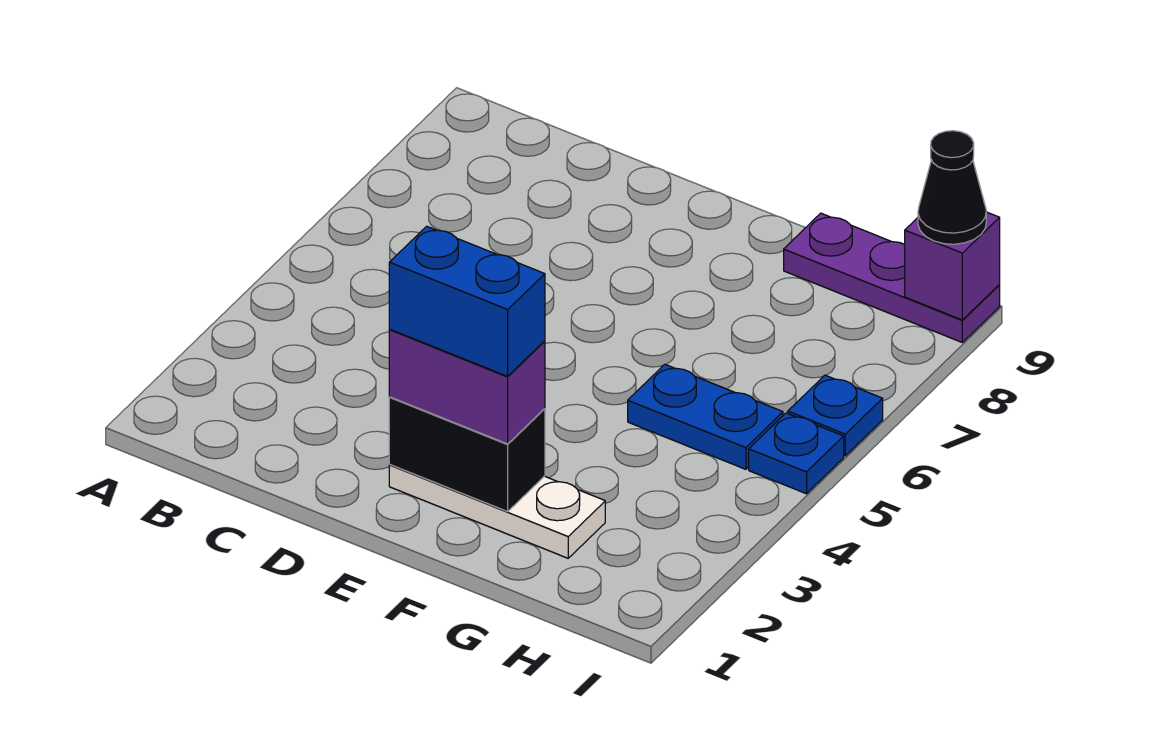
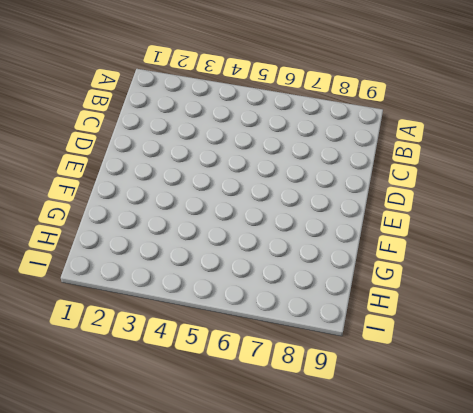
none -> white 1x3 plate [389,465,605,558]
none -> blue 1x2 plate [628,364,783,469]

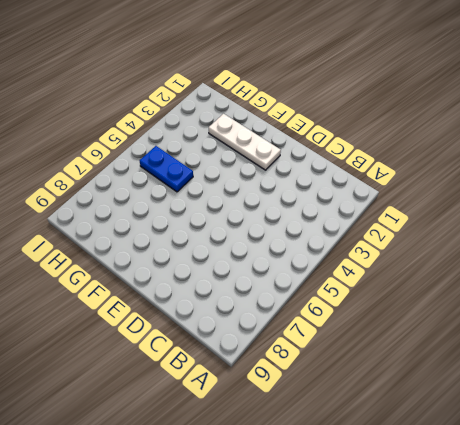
none -> purple 1x3 plate [784,213,1000,342]
none -> blue 1x1 plate [749,413,844,494]

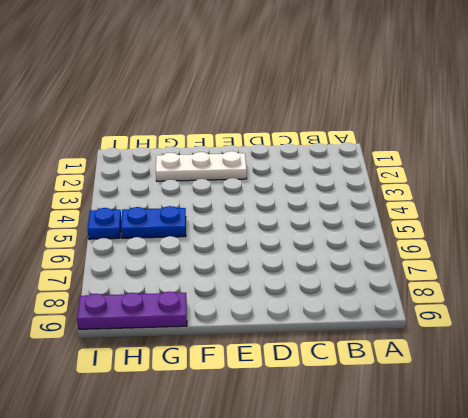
none -> blue 1x1 plate [788,375,883,456]
none -> black 1x2 brick [389,397,545,512]

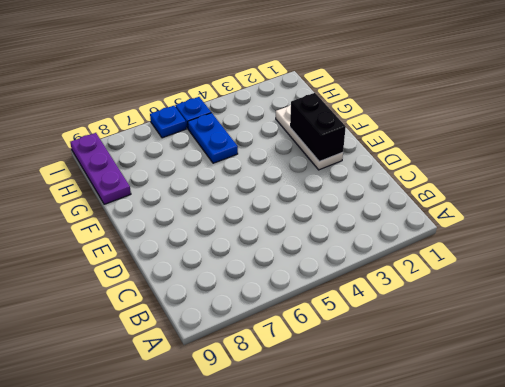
none -> purple 1x1 brick [905,212,1000,320]
none -> purple 1x2 brick [389,330,545,444]

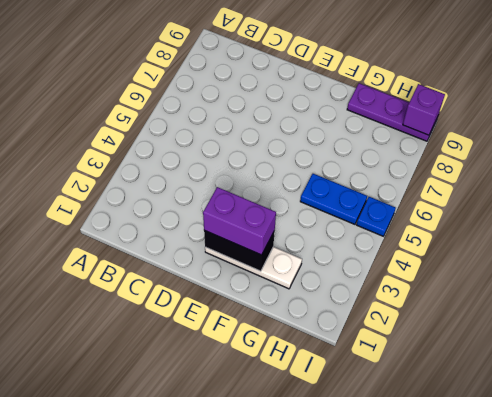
none -> blue 1x1 plate [788,375,883,456]
none -> black 1x1 cone [918,131,986,244]

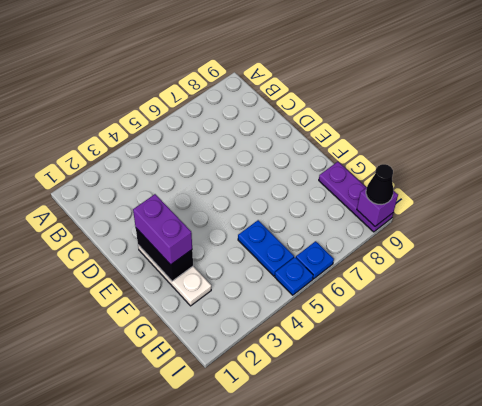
none -> blue 1x2 brick [389,226,545,376]

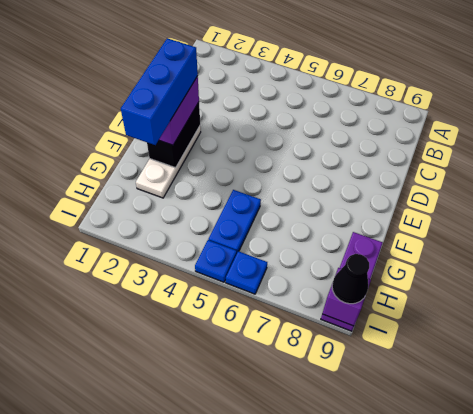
blue 1x3 brick [121,38,198,145] -> blue 1x2 brick [389,226,545,376]

